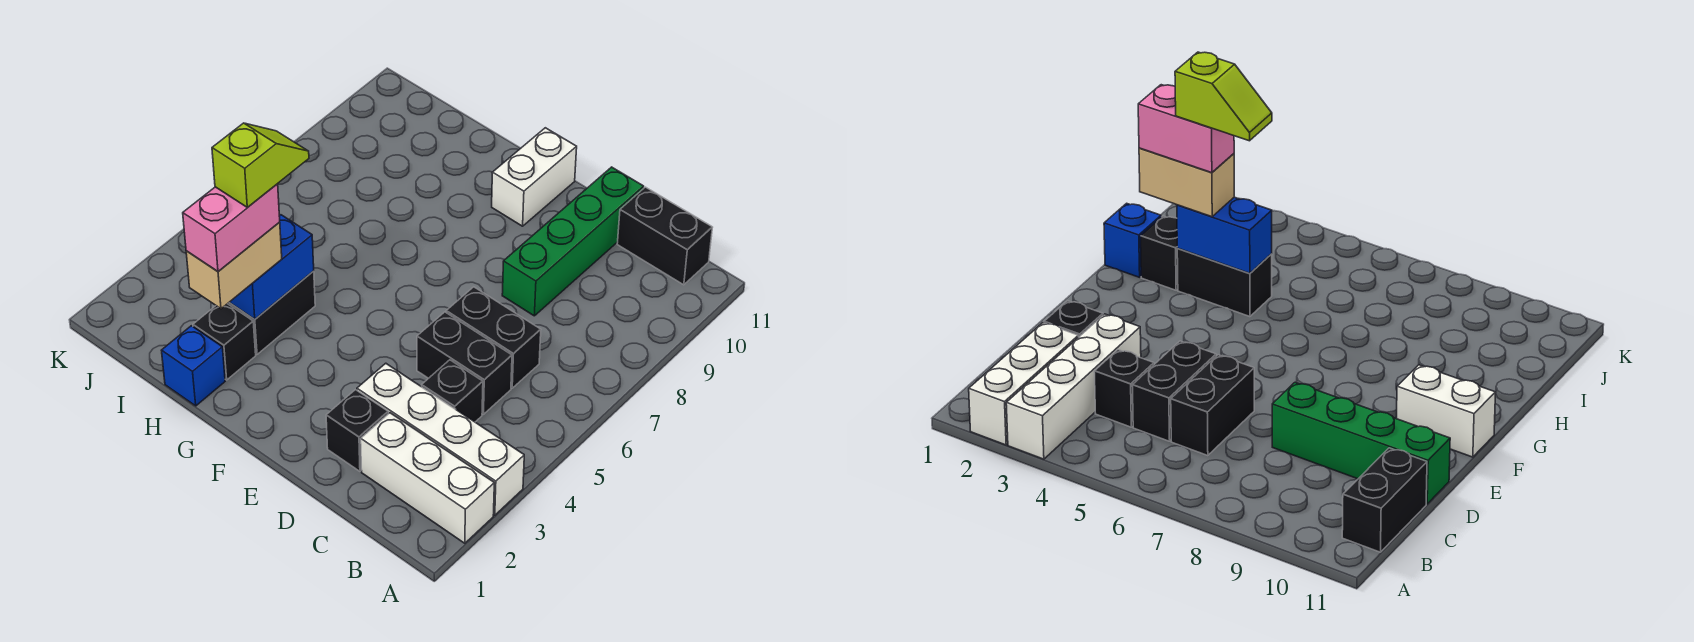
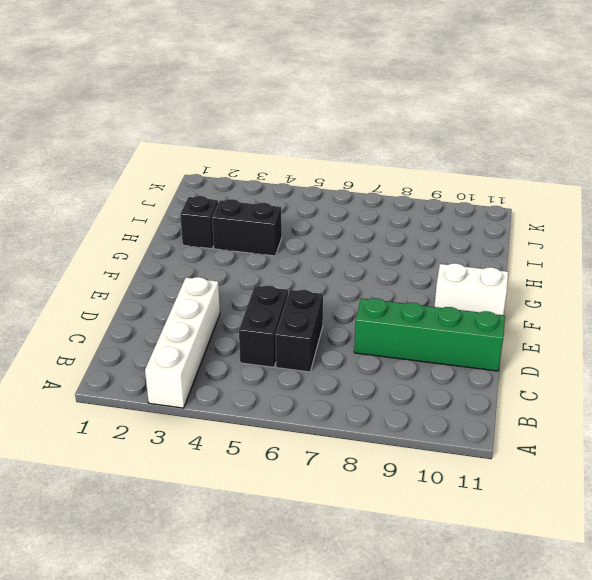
none -> white 1x3 brick [361,413,494,543]
none -> black 1x2 brick [617,187,713,285]
none -> black 1x1 brick [422,360,483,422]

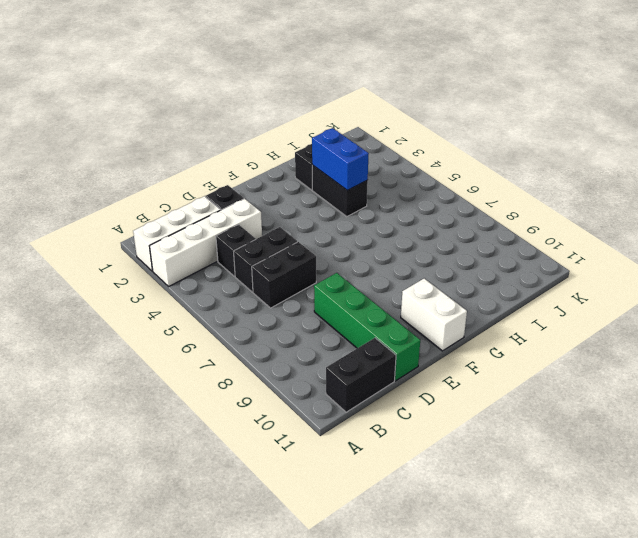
none -> blue 1x1 brick [161,326,225,406]
none -> tan 1x2 brick [186,222,282,309]
none -> pink 1x2 brick [183,184,280,271]

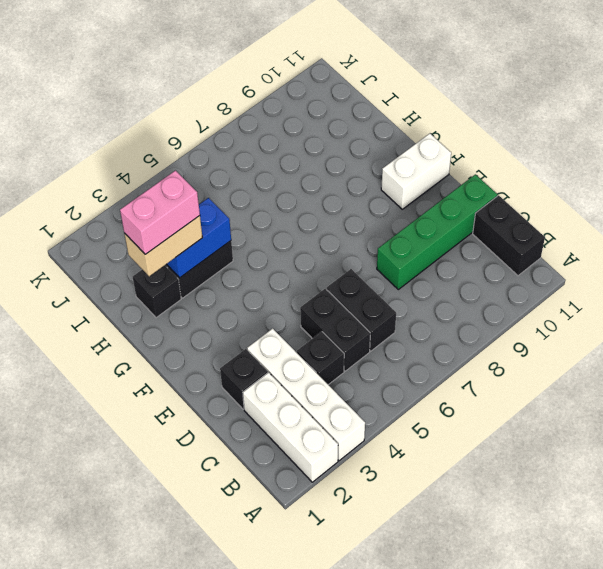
none -> blue 1x1 brick [161,326,225,406]
none -> lime 1x2 slope [212,123,309,207]

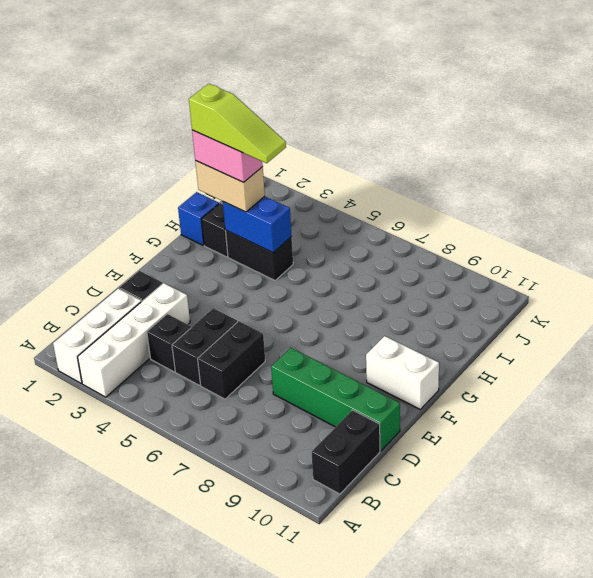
lime 1x3 slope [189,84,286,163] -> lime 1x2 slope [212,123,309,207]

